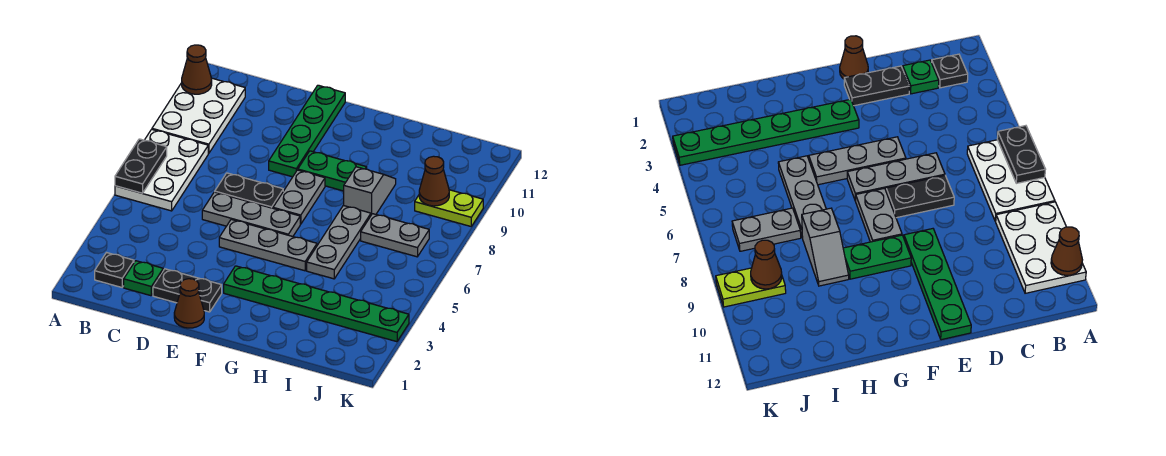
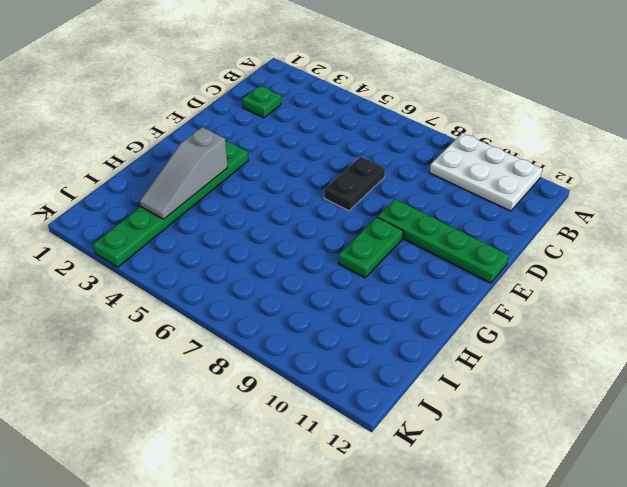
grey 1x3 slope [140,127,228,219] -> none
none -> white 2x3 plate [115,129,208,211]
none -> black 1x1 plate [95,253,134,287]
none -> black 1x2 plate [153,269,222,312]

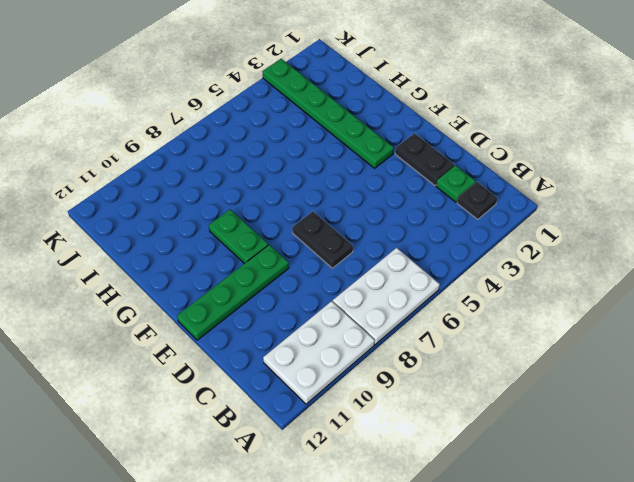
none -> grey 1x3 plate [202,192,300,237]
none -> brown 1x1 cone [174,279,204,328]
none -> grey 1x3 plate [219,219,317,271]

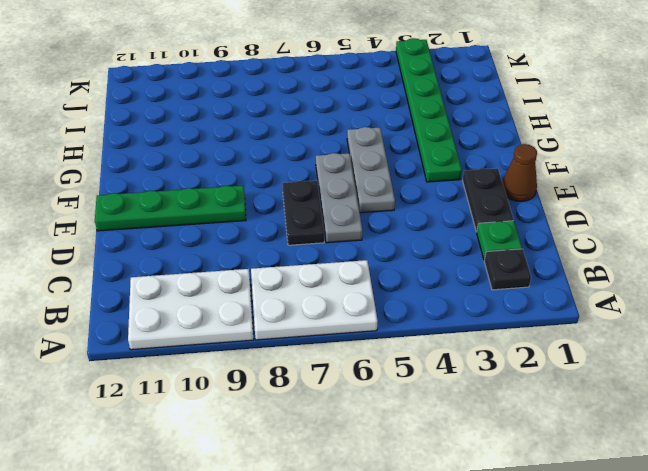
none -> grey 1x2 plate [273,170,325,224]
none -> green 1x2 plate [298,151,367,191]
none -> grey 1x3 plate [307,205,371,279]

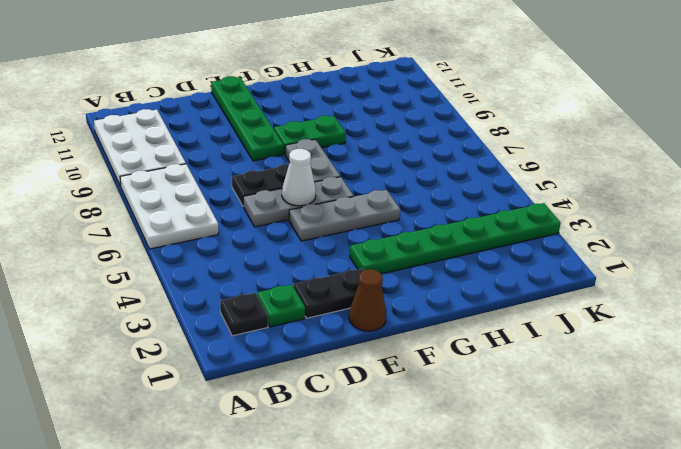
white 1x1 cone [282,149,316,206] -> none
none -> grey 1x3 plate [307,205,371,279]
none -> grey 1x2 slope [344,167,396,215]
none -> grey 1x2 plate [361,214,429,257]

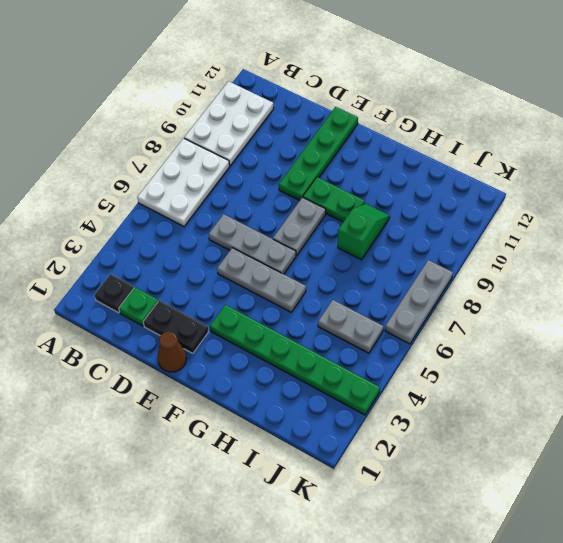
green 1x2 slope [338,204,390,260] -> grey 1x2 slope [344,167,396,215]
grey 1x2 plate [318,300,383,353] -> grey 1x2 plate moved to [361,214,429,257]
grey 1x3 plate [385,260,453,344] -> grey 1x3 plate moved to [307,205,371,279]
none -> black 1x2 plate [215,173,283,208]
none -> lime 1x2 plate [415,190,483,226]
none -> black 1x2 plate [115,139,167,193]

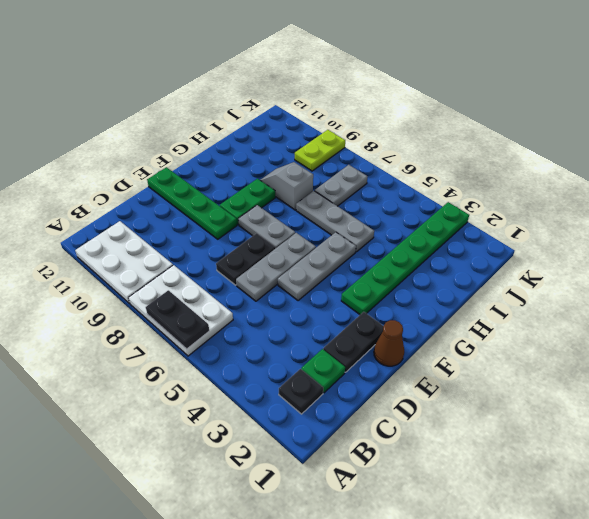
none -> brown 1x1 cone [182,45,212,94]
none -> brown 1x1 cone [419,156,449,206]

